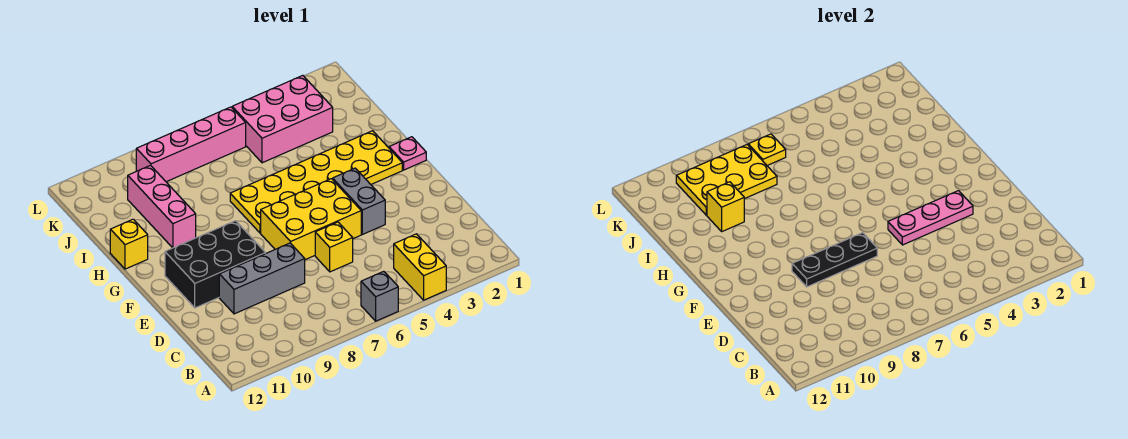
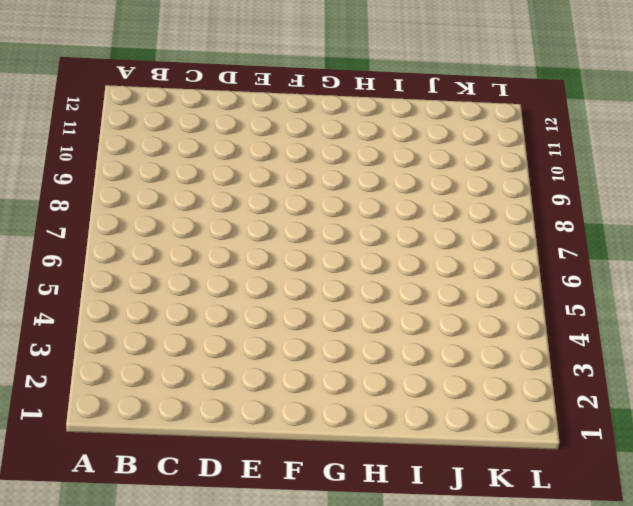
none -> yellow 1x2 brick [394,234,446,300]
none -> grey 1x1 brick [361,271,398,321]
none -> yellow 1x1 brick [315,222,353,272]

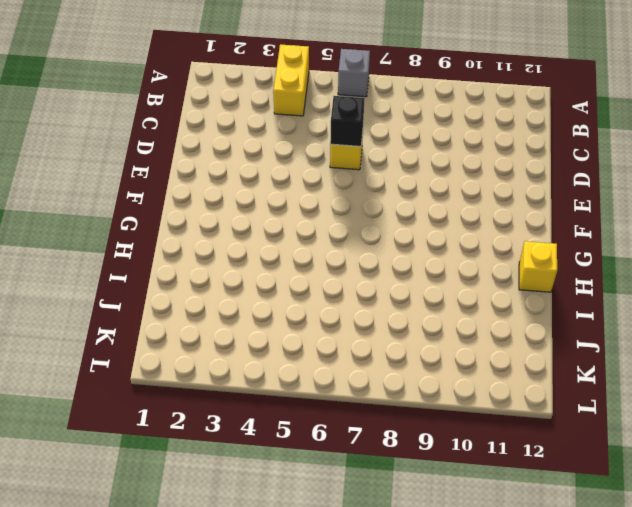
black 1x1 brick [330,96,365,146] -> none
none -> grey 1x3 brick [219,243,305,314]
none -> grey 1x2 brick [333,168,385,234]
none -> yellow 2x3 brick [261,179,361,260]

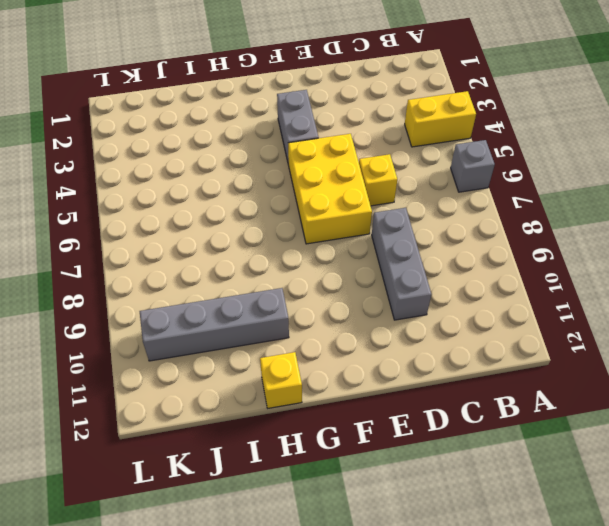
grey 1x2 brick [277,90,319,165] -> grey 1x2 brick turned to [333,168,385,234]
grey 1x4 brick [140,288,289,361] -> pink 1x3 brick [128,165,196,248]
none -> black 2x3 brick [165,221,265,308]
none -> pink 1x1 plate [389,137,426,170]
none -> yellow 2x6 plate [230,131,402,233]

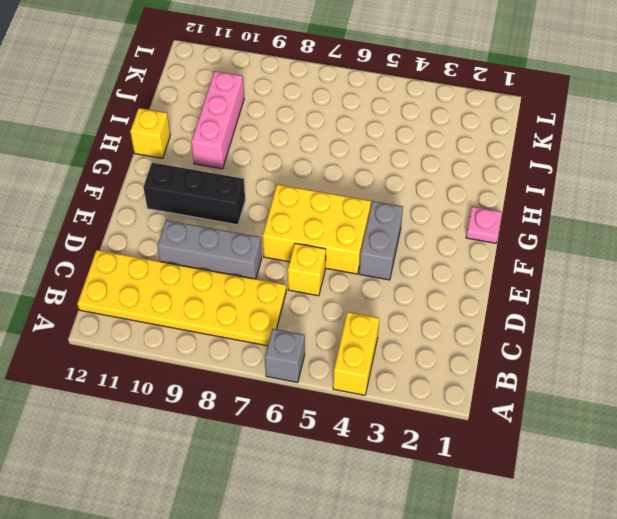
yellow 2x6 plate [77,250,286,346] -> yellow 2x6 plate moved to [230,131,402,233]
black 1x3 brick [144,163,245,225] -> black 2x3 brick [165,221,265,308]
none -> pink 2x3 brick [232,75,333,163]
none -> pink 1x4 brick [136,107,246,182]
none -> pink 1x3 plate [888,191,973,245]

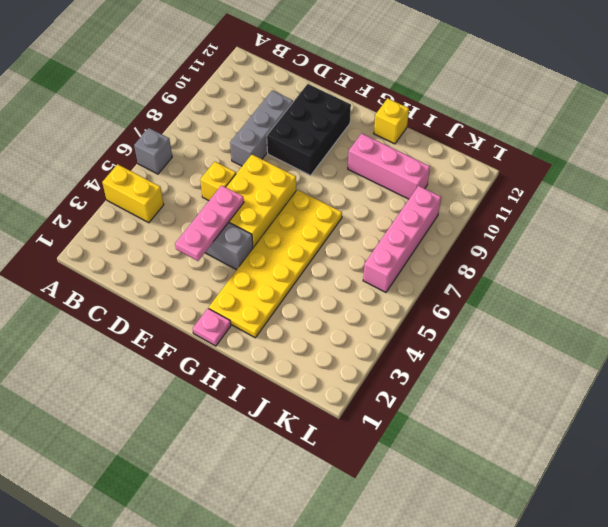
none -> pink 2x3 brick [232,75,333,163]
none -> black 1x3 plate [792,233,877,287]
none -> yellow 1x1 brick [707,182,744,231]

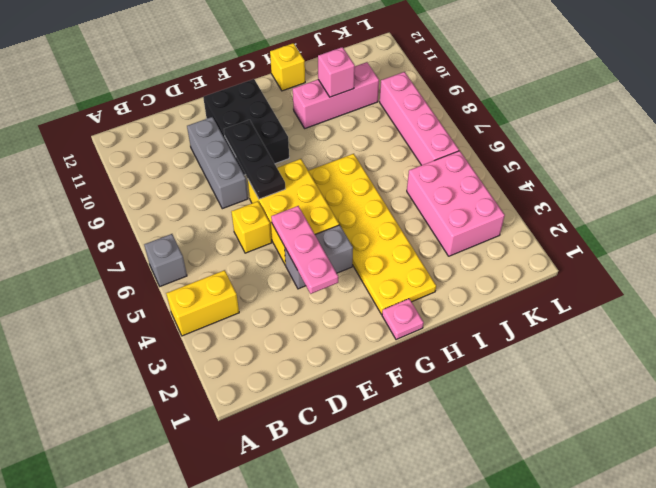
pink 1x1 brick [318,47,355,97] -> yellow 1x1 brick [707,182,744,231]
none -> yellow 2x3 plate [676,145,777,215]
none -> yellow 1x1 plate [748,134,786,165]

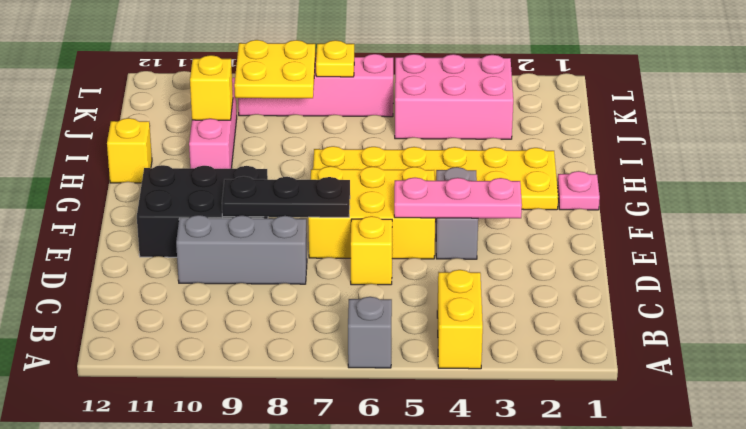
yellow 2x2 plate [234,40,315,98] -> yellow 2x3 plate [676,145,777,215]

